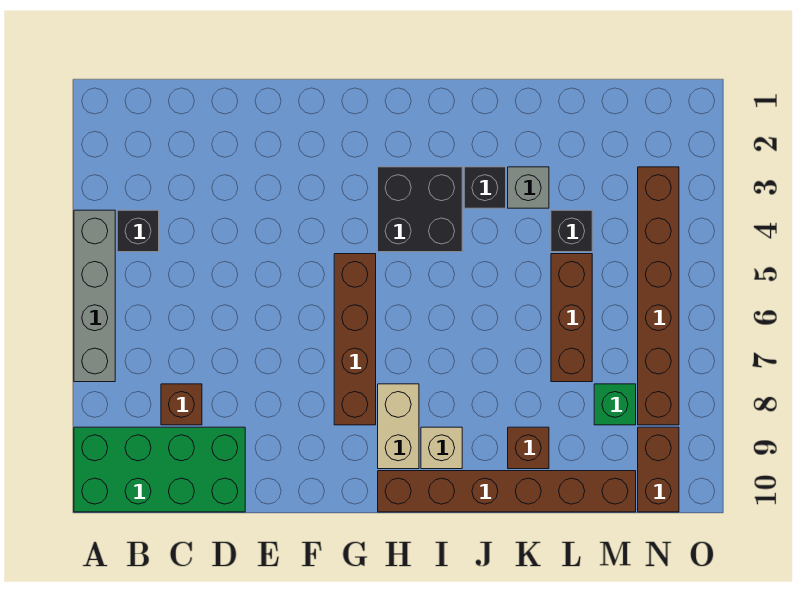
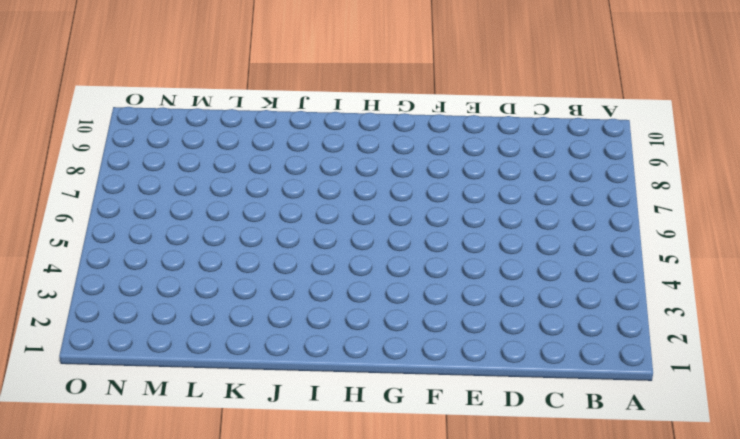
none -> grey 1x4 brick [74,210,115,382]
none -> green 2x4 brick [74,427,245,512]
none -> black 1x1 brick [117,210,159,252]

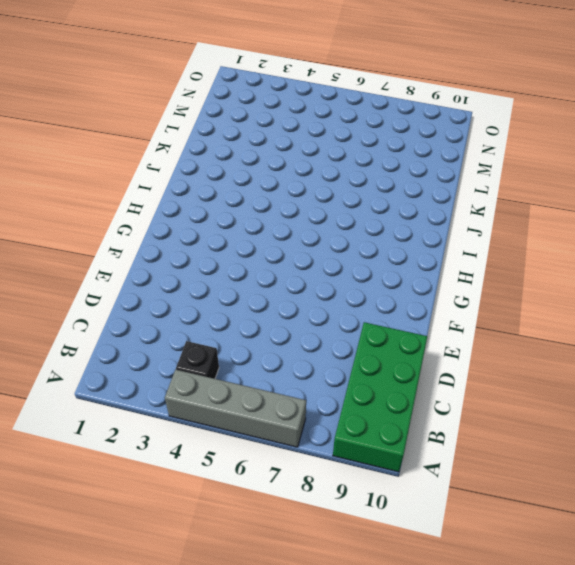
none -> brown 1x1 brick [161,384,202,425]
none -> brown 1x4 brick [334,254,376,425]
none -> black 2x2 brick [378,167,462,252]

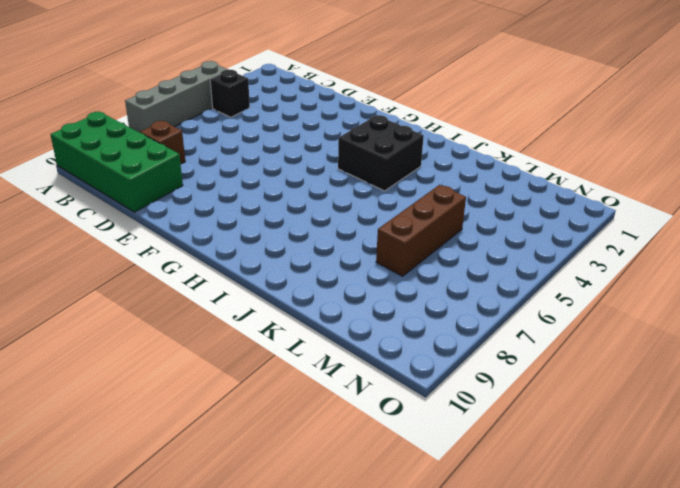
none -> brown 1x4 brick [334,254,376,425]
none -> tan 1x2 brick [378,384,419,469]
none -> brown 1x6 brick [378,471,636,512]

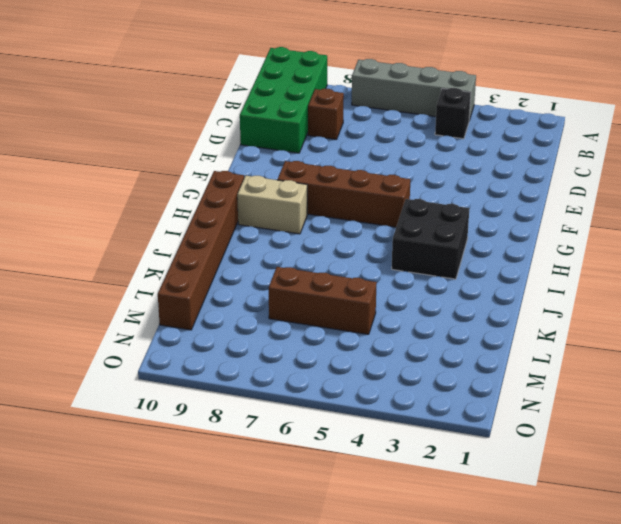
none -> tan 1x1 brick [421,427,462,469]
none -> black 1x1 brick [464,167,506,208]
none -> grey 1x1 brick [508,167,549,208]

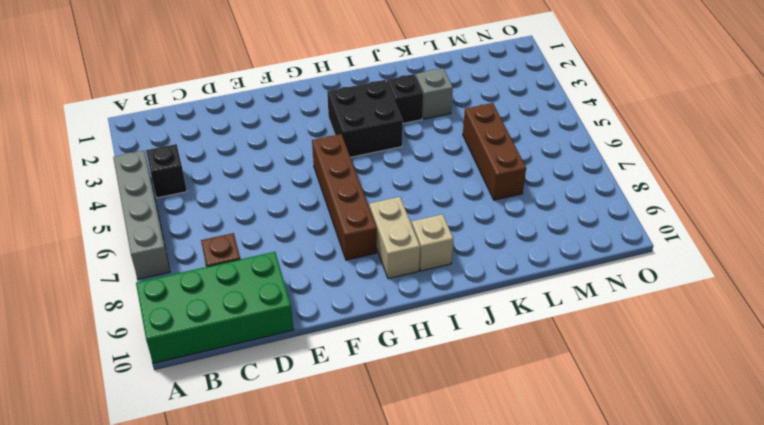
none -> brown 1x6 brick [378,471,636,512]
none -> brown 1x1 brick [508,427,549,469]
none -> black 1x1 brick [551,210,592,252]

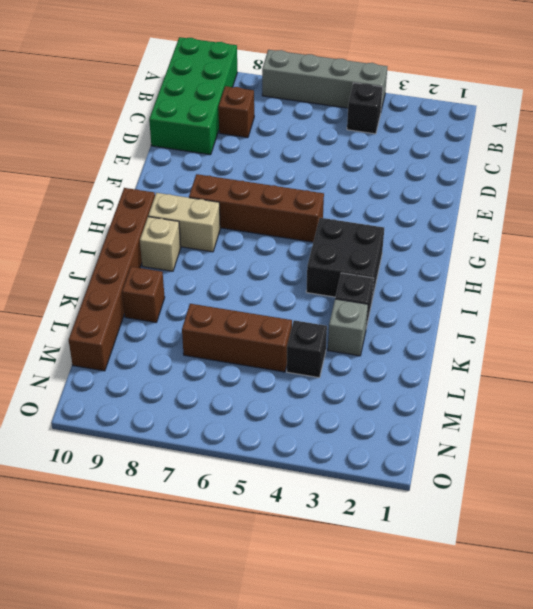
none -> green 1x1 brick [594,384,636,425]
none -> brown 1x6 brick [638,167,679,425]
none -> brown 1x2 brick [638,427,679,512]

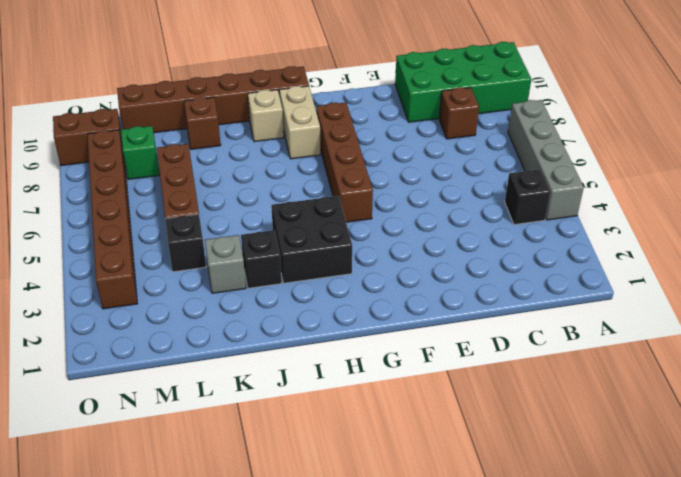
brown 1x2 brick [53,109,122,166] -> brown 1x2 brick turned to [638,427,679,512]

